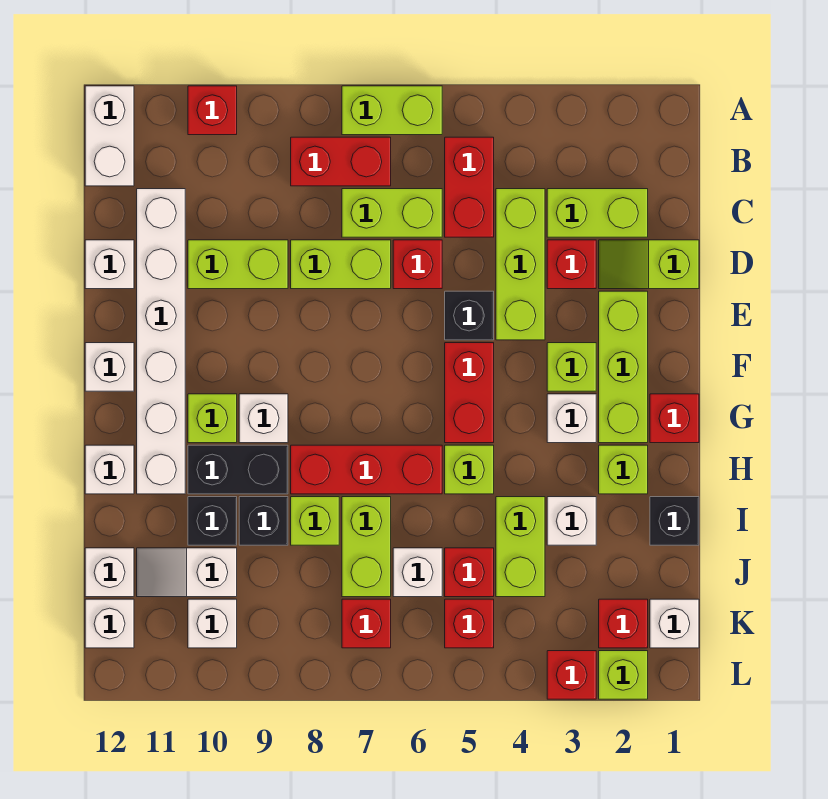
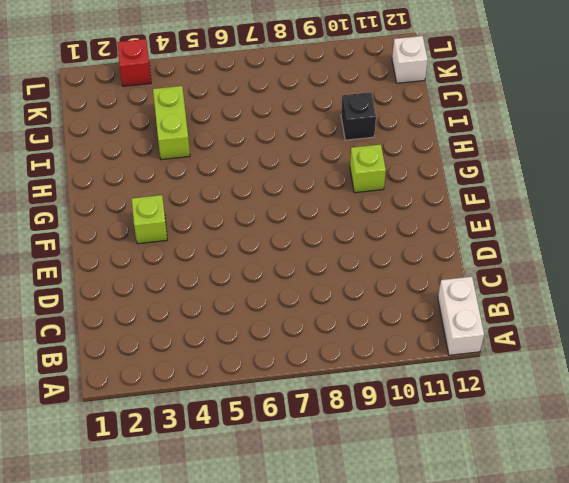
none -> lime 1x2 brick [342,86,442,135]
none -> red 1x1 brick [188,86,237,135]
none -> red 1x2 brick [445,137,494,237]
none -> red 1x2 brick [291,137,391,186]

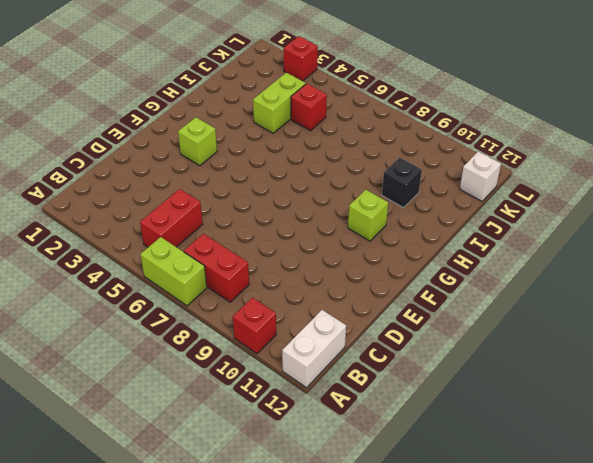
none -> lime 1x2 brick [547,189,648,237]
none -> lime 1x3 brick [496,189,545,340]
none -> lime 1x2 brick [342,189,442,237]
none -> white 1x6 brick [137,189,185,494]

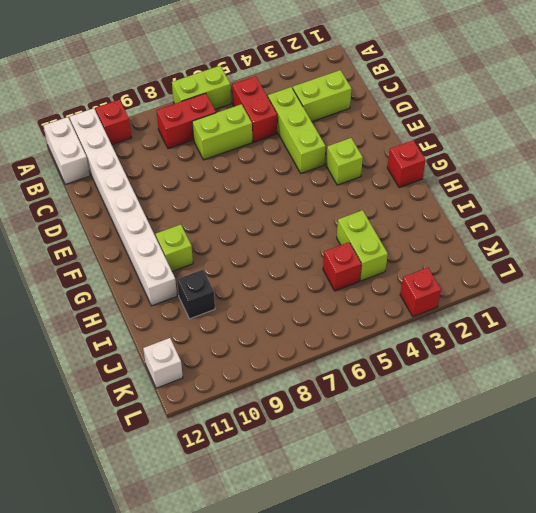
white 1x8 brick [70,108,177,306] -> white 1x6 brick [137,189,185,494]
none -> lime 1x2 slope [599,240,699,289]
none -> red 1x1 brick [547,240,596,289]
none -> red 1x1 brick [393,240,442,289]
none -> lime 1x2 brick [291,240,391,289]

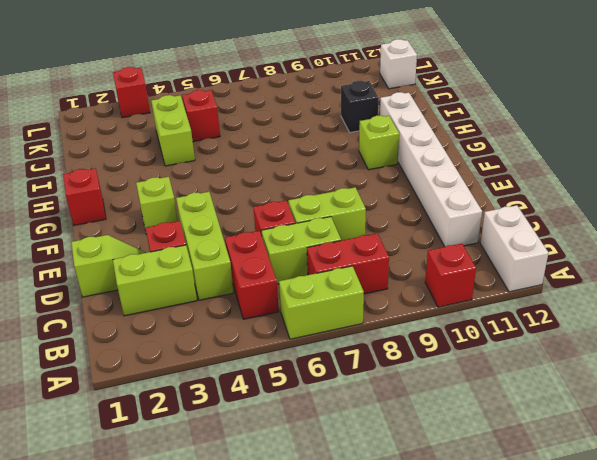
none -> lime 1x2 brick [188,240,288,289]
none -> white 1x1 brick [85,240,134,289]
none -> lime 1x3 brick [599,291,648,443]
none -> black 1x1 brick [445,291,494,340]

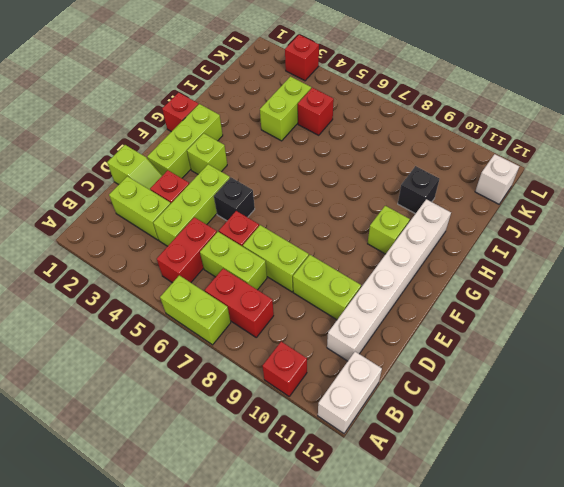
none -> white 1x1 brick [85,240,134,289]
none -> red 1x2 brick [445,343,494,443]
none -> white 1x1 brick [85,343,134,391]
none -> white 1x1 brick [547,394,596,443]

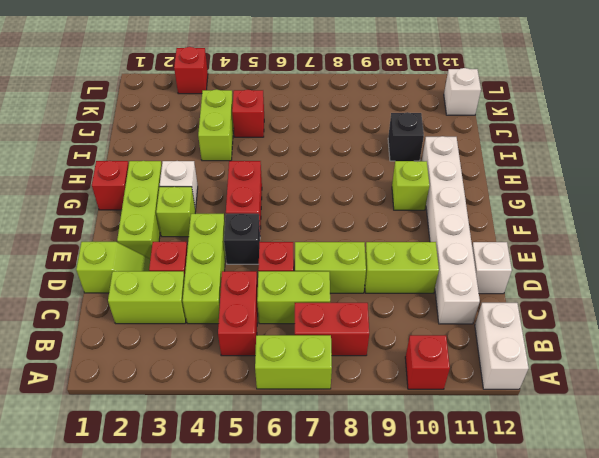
none -> white 1x1 brick [85,343,134,391]
none -> white 1x1 brick [239,394,288,443]
none -> lime 1x1 brick [599,445,648,494]
none -> lime 1x1 brick [445,445,494,494]

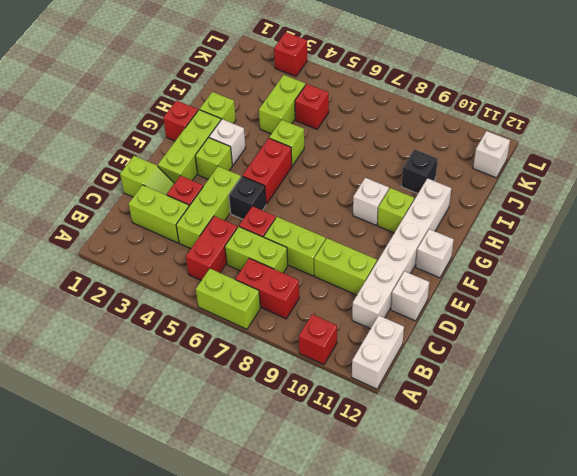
none -> red 1x3 brick [291,445,442,494]
none -> black 1x2 brick [188,445,288,494]
none -> white 1x1 brick [85,445,134,494]
none -> black 1x1 brick [650,497,699,545]

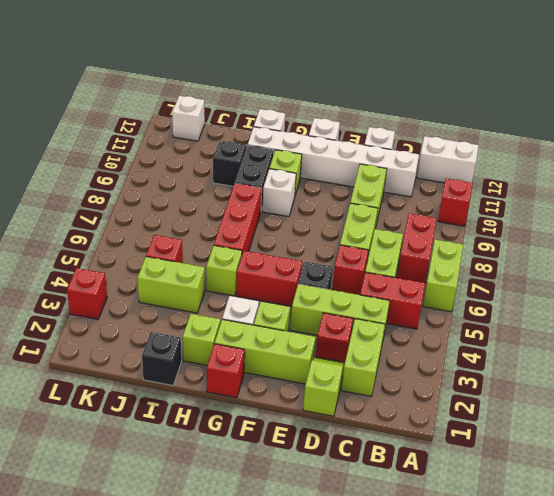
none -> white 1x1 brick [547,497,596,545]
none -> lime 1x2 brick [342,497,391,597]
none -> lime 1x1 brick [291,497,339,545]
none -> black 1x1 brick [239,497,288,545]

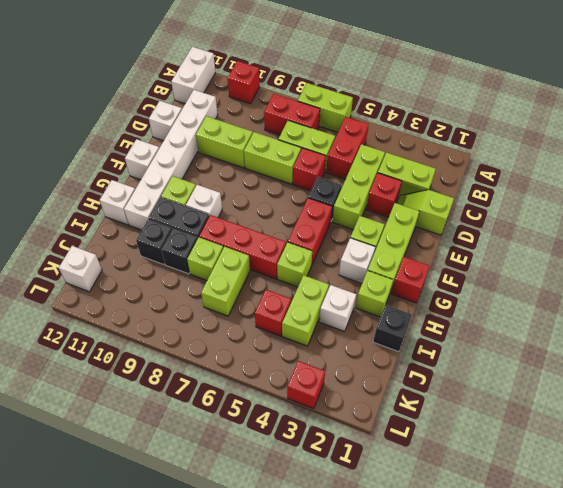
none -> white 1x1 brick [393,548,442,597]
none -> white 1x2 slope [137,548,237,597]
none -> white 1x1 brick [85,548,134,597]
none -> white 1x1 brick [650,599,699,648]

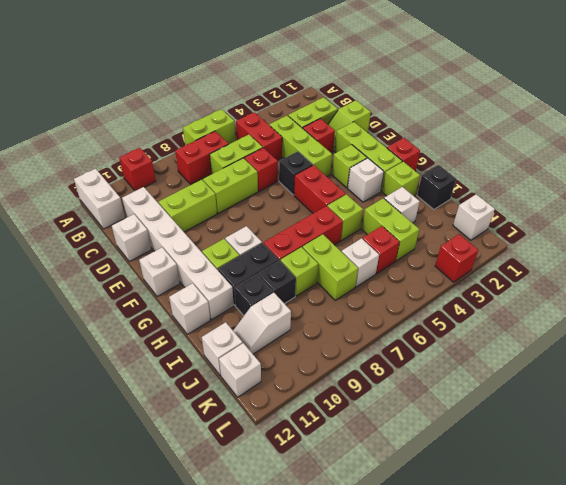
none -> red 1x1 brick [599,599,648,648]
none -> red 1x1 brick [445,599,494,648]
none -> red 1x1 brick [342,599,391,648]
none -> white 1x1 brick [188,599,237,648]

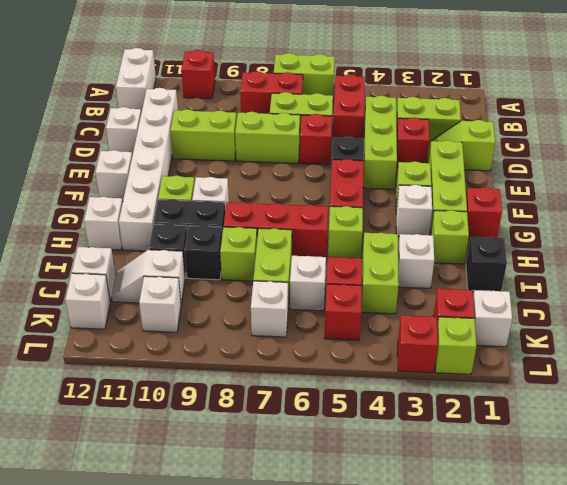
white 1x1 brick [251,281,288,337] -> red 1x1 brick [342,599,391,648]

